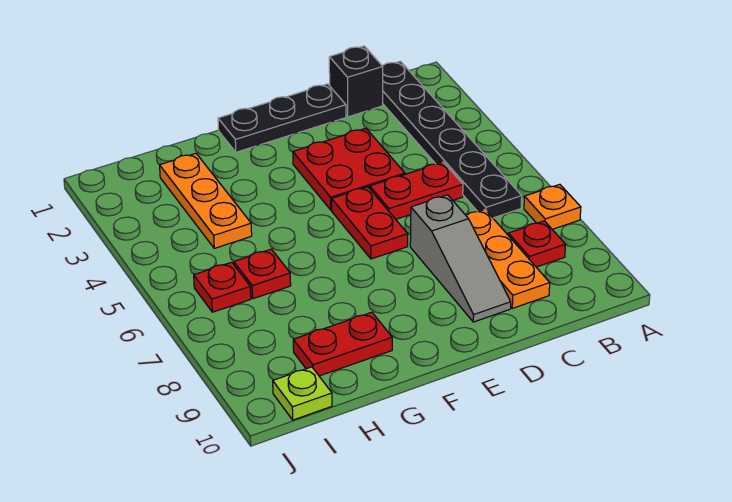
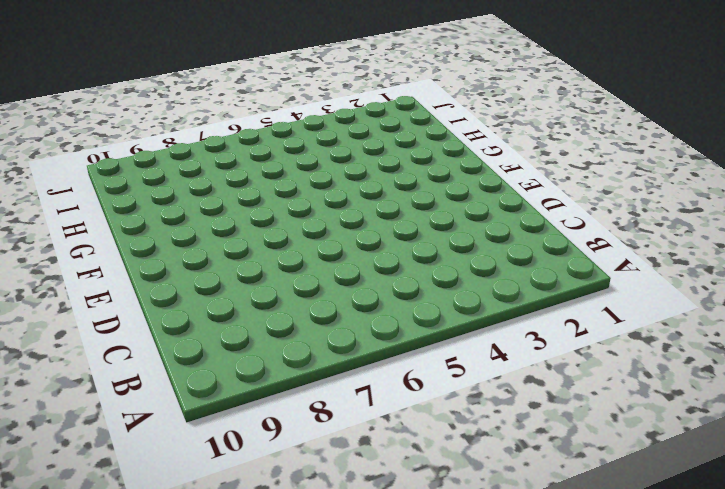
none -> orange 1x1 plate [524,184,581,229]
none -> black 1x6 plate [382,61,522,218]
none -> red 1x1 plate [508,221,566,267]

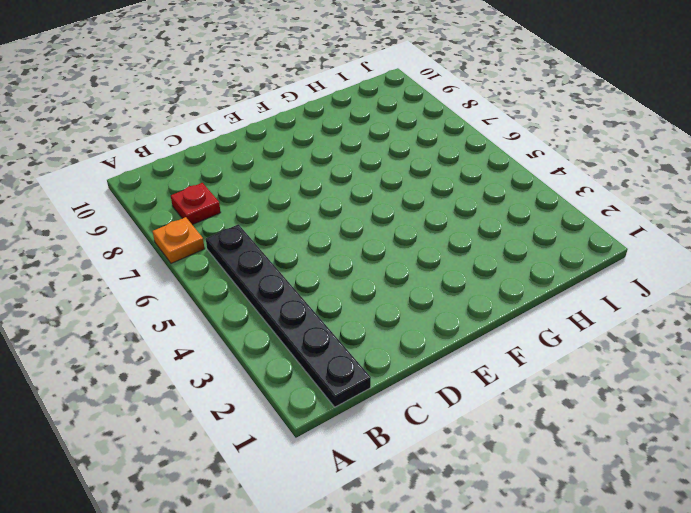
none -> black 1x1 brick [329,46,383,117]
none -> red 1x2 plate [370,162,463,219]
none -> orange 1x3 plate [466,210,550,308]

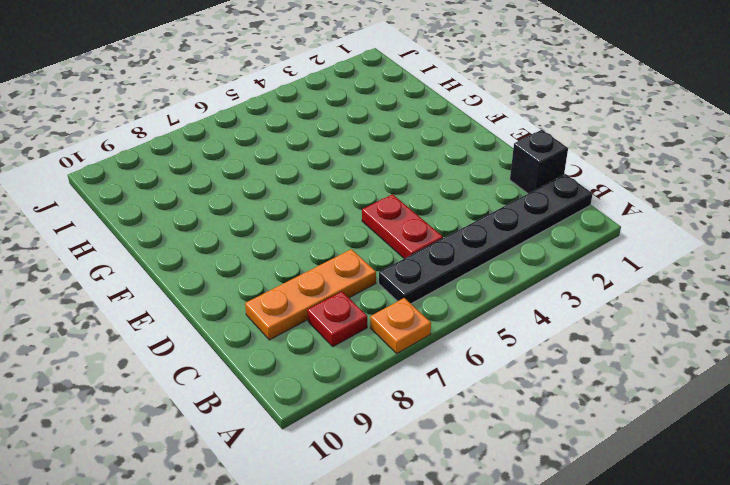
none -> black 1x3 plate [218,84,346,152]
none -> red 2x2 plate [293,128,405,210]
none -> grey 1x3 slope [410,195,511,322]

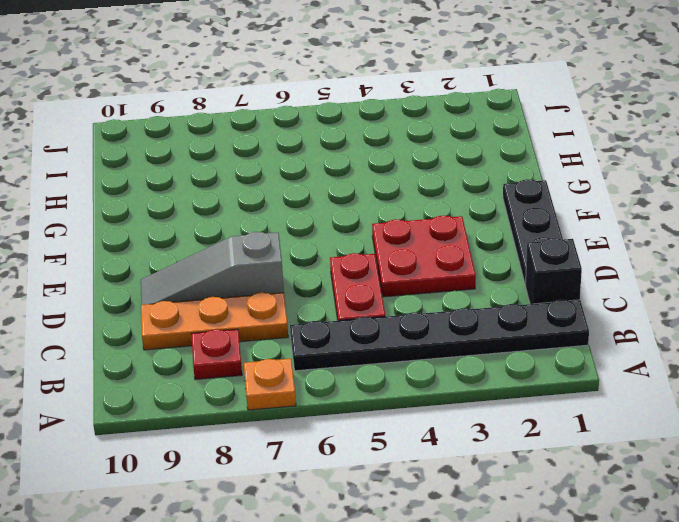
none -> red 1x2 plate [332,187,408,259]
none -> red 1x2 plate [293,312,392,376]
none -> orange 1x3 plate [160,154,252,248]

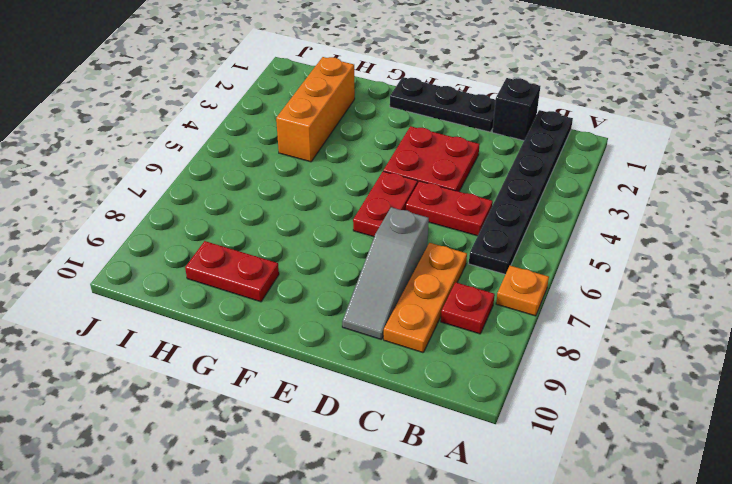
orange 1x3 brick [276,57,355,162] -> orange 1x3 plate [160,154,252,248]
none -> red 1x1 plate [234,249,291,299]
none -> red 1x1 plate [194,262,251,312]
none -> lime 1x1 plate [273,367,332,420]

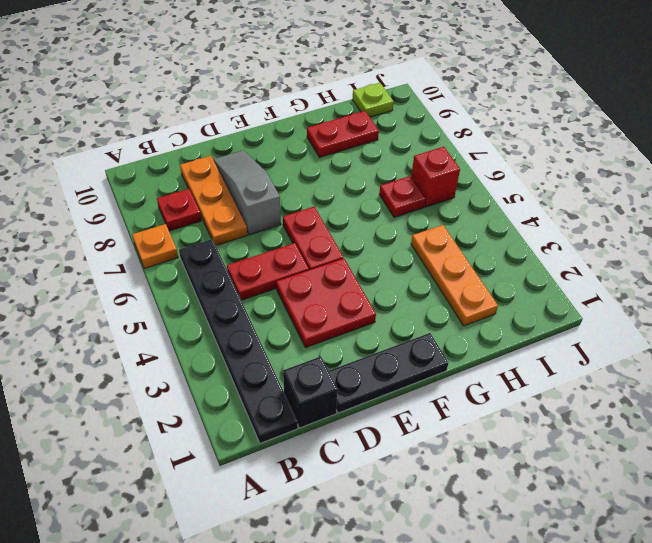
red 1x1 brick [411,147,460,207] -> red 1x1 plate [194,262,251,312]

